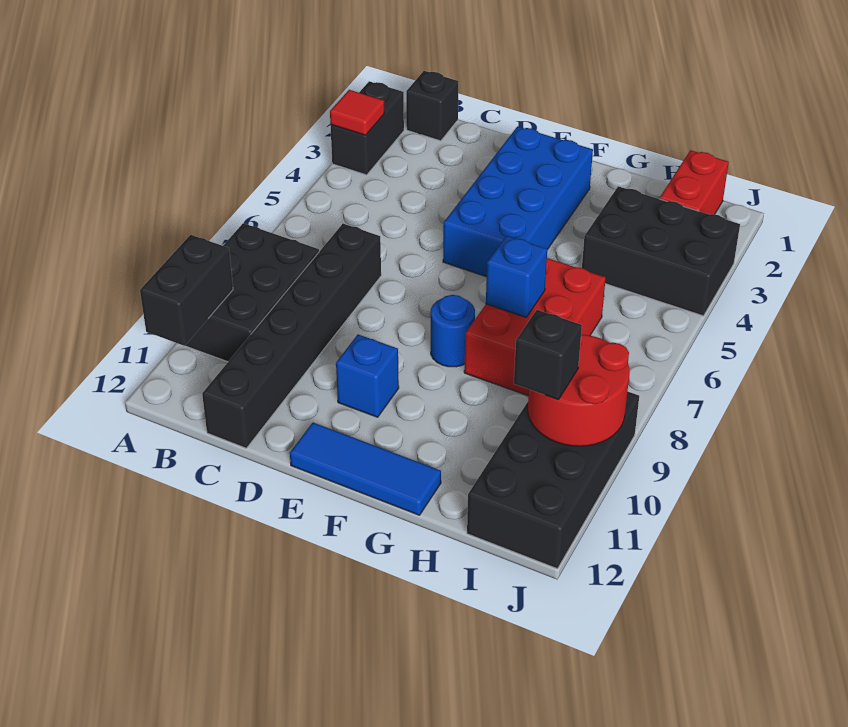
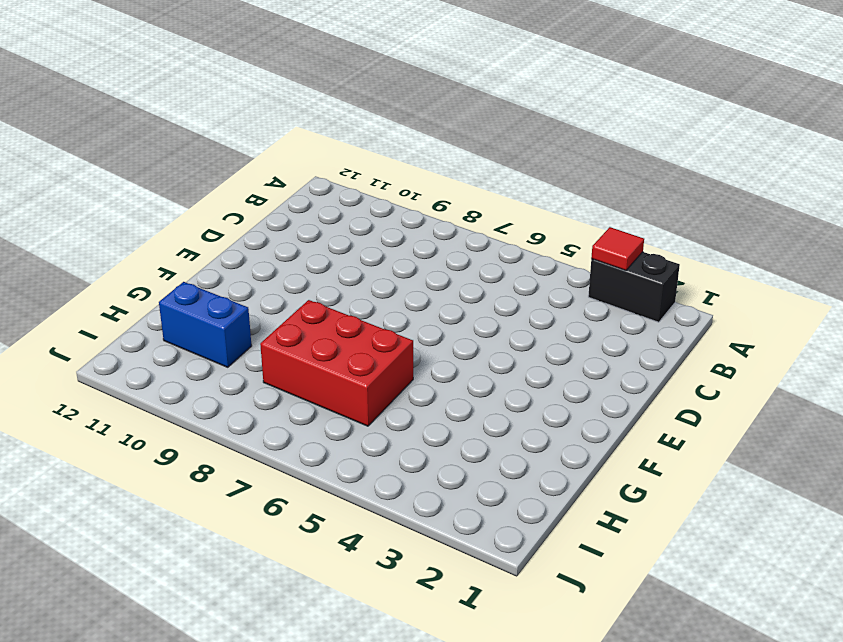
blue 1x2 brick [159,282,252,367] -> none
none -> black 2x3 brick [185,223,319,362]
none -> black 1x1 brick [406,71,459,141]
none -> black 1x6 brick [202,224,381,448]

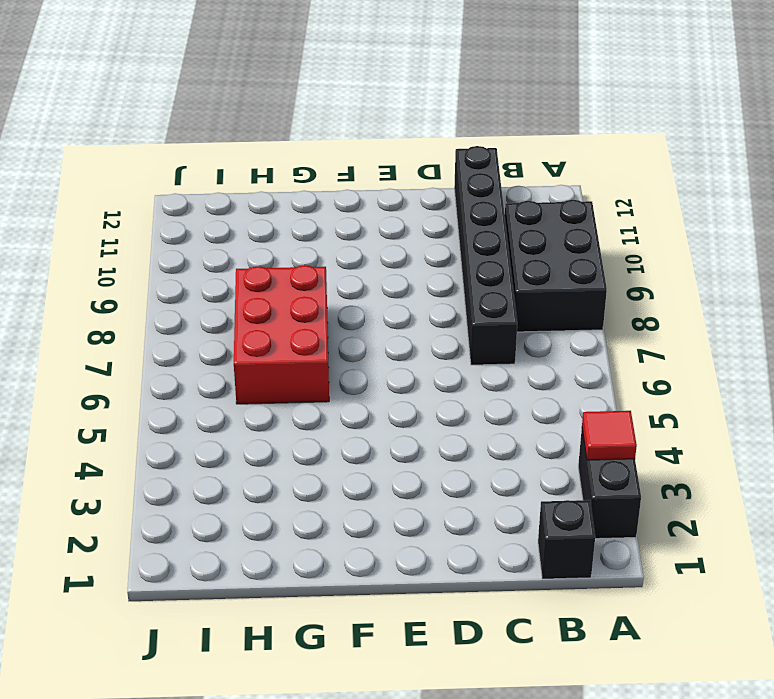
none -> blue 2x4 brick [443,126,593,277]
none -> blue 1x1 brick [336,334,399,417]
none -> blue 1x3 tile [290,423,441,515]

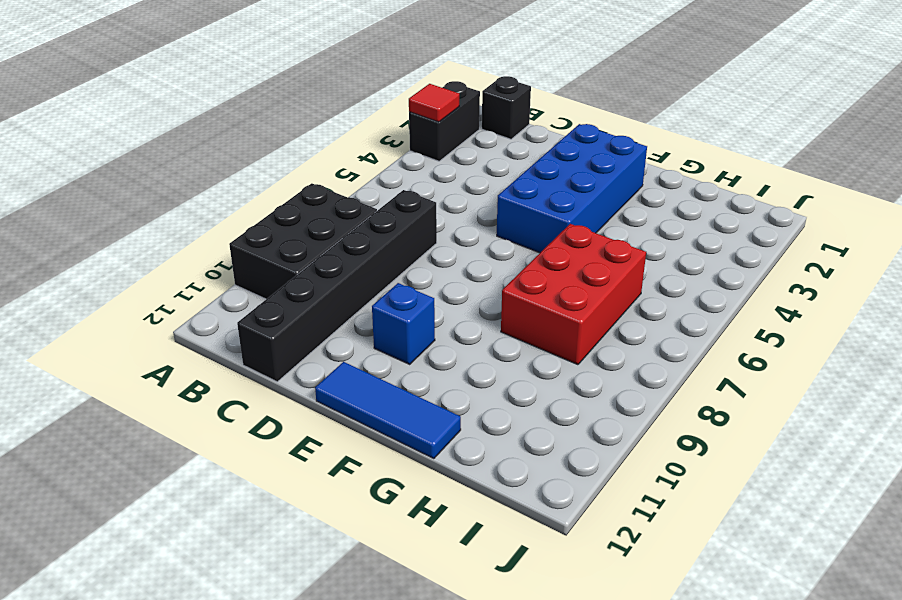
none -> blue 1x1 round brick [431,295,475,367]
none -> black 2x3 brick [582,186,740,316]
none -> red 1x2 brick [660,150,729,215]

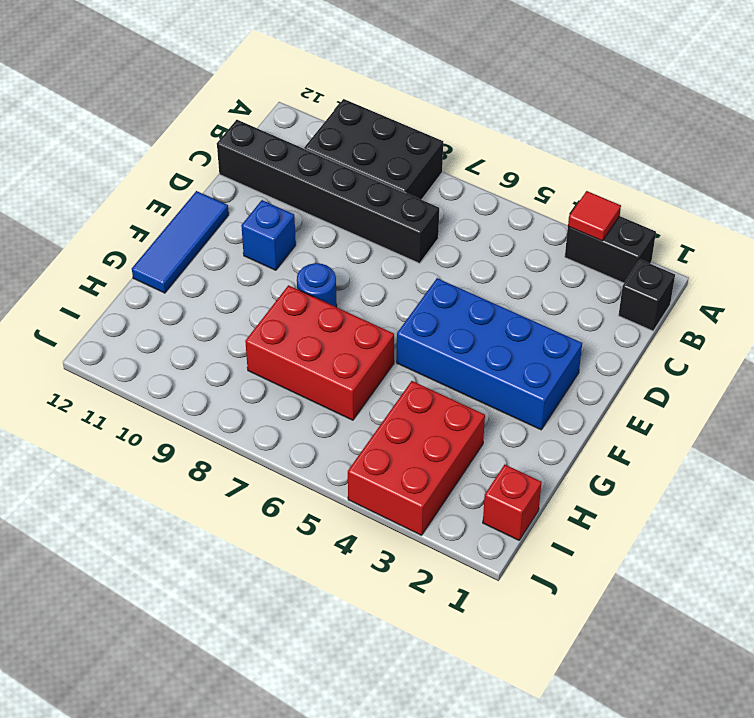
red 2x3 brick [348,381,485,535] -> black 2x3 brick [582,186,740,316]
red 1x1 brick [483,465,542,540] -> red 1x2 brick [660,150,729,215]
none -> black 2x4 brick [467,392,639,569]
none -> black 1x2 brick [140,235,233,346]
none -> blue 1x1 brick [486,236,547,317]

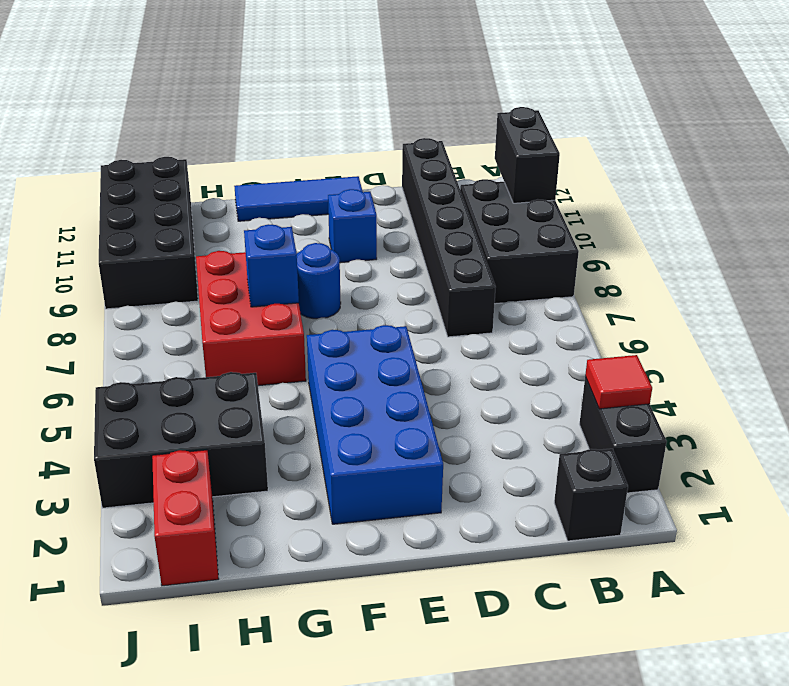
none -> red 2x2 round brick [528,335,629,446]
none -> black 1x1 brick [514,310,582,400]

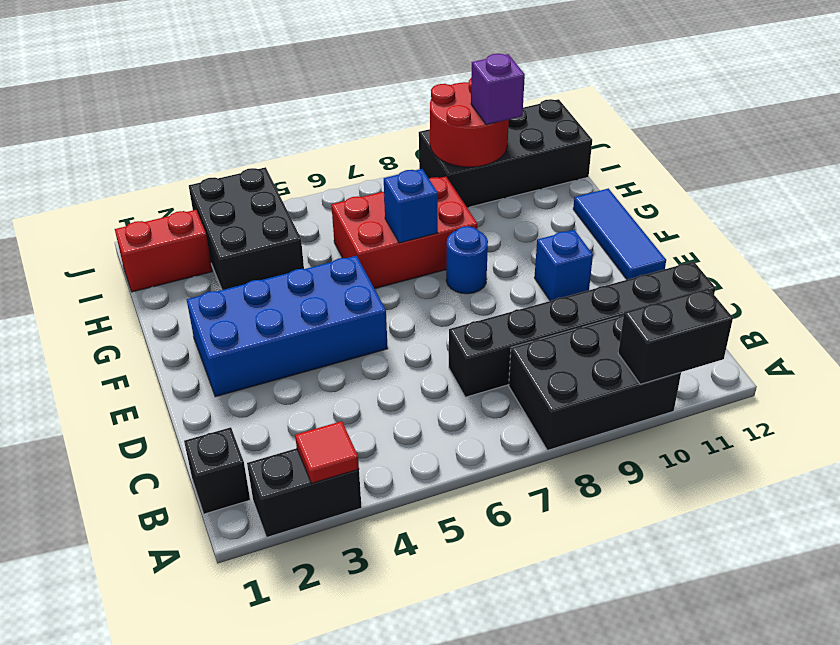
purple 1x1 brick [471,54,525,125] -> black 1x1 brick [514,310,582,400]

